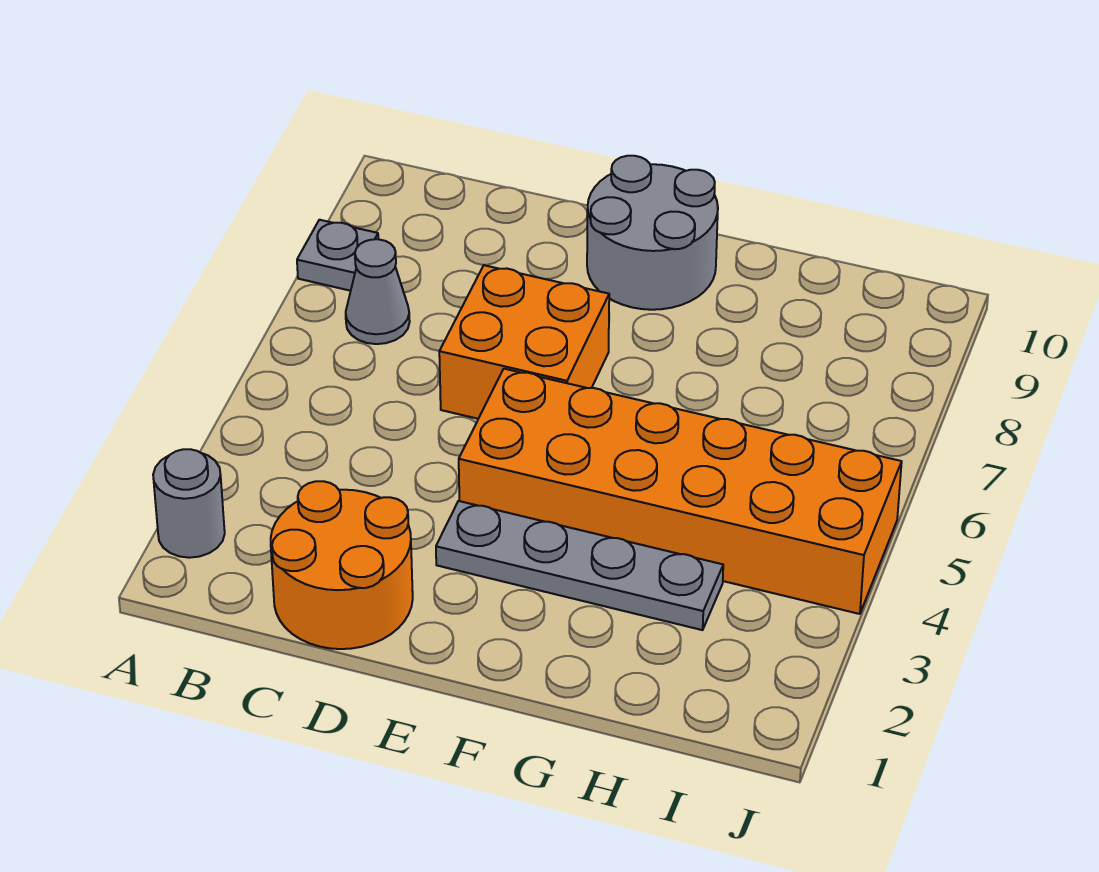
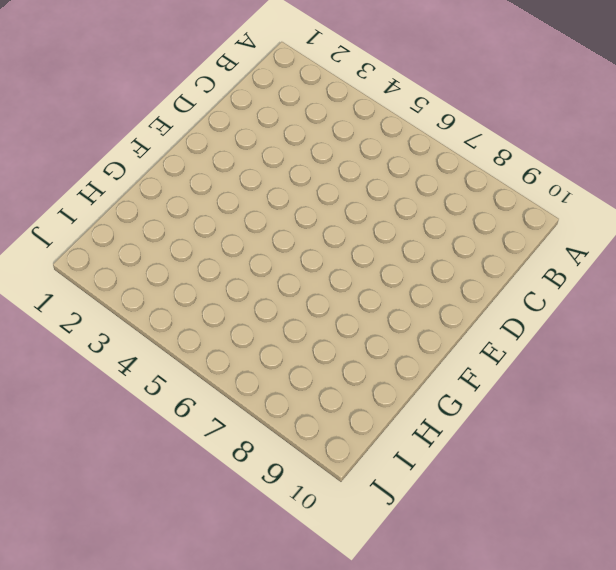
none -> grey 1x1 round brick [153,449,225,558]
none -> grey 1x1 plate [297,220,378,291]

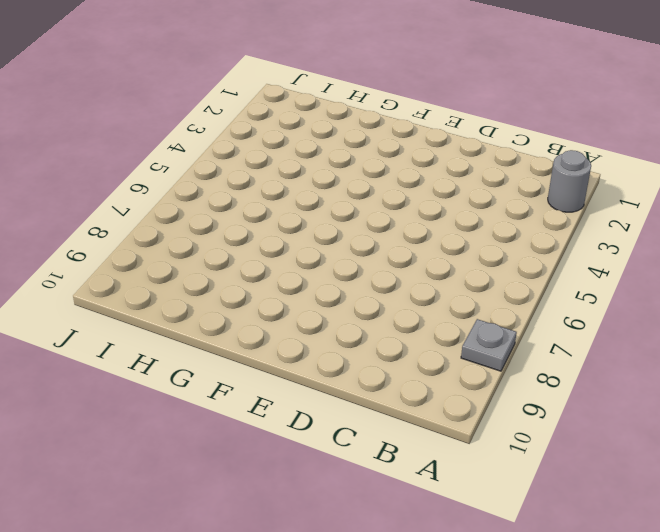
none -> grey 1x1 cone [346,239,410,344]
none -> orange 2x2 round brick [271,481,413,649]

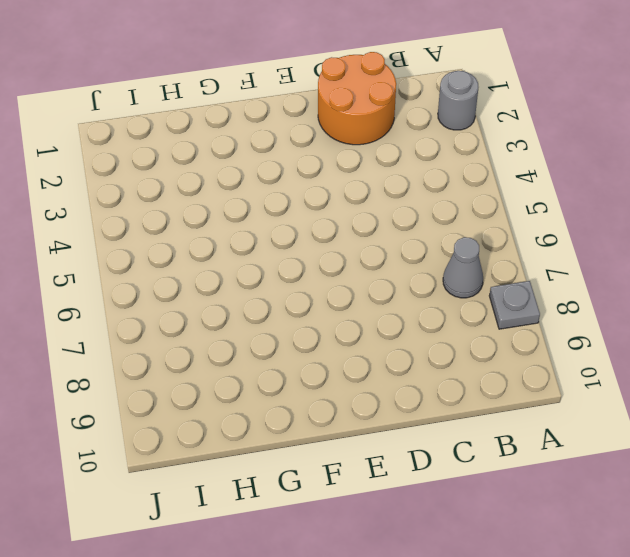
none -> orange 2x2 brick [439,265,609,419]
none -> grey 1x4 plate [436,501,723,630]

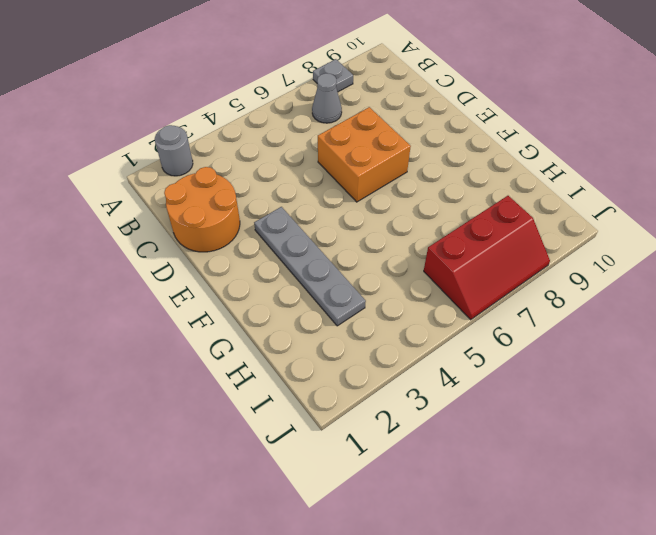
red 2x3 slope [424,196,550,320] -> none
none -> orange 2x6 brick [459,369,902,614]
none -> grey 2x2 round brick [587,156,718,310]

